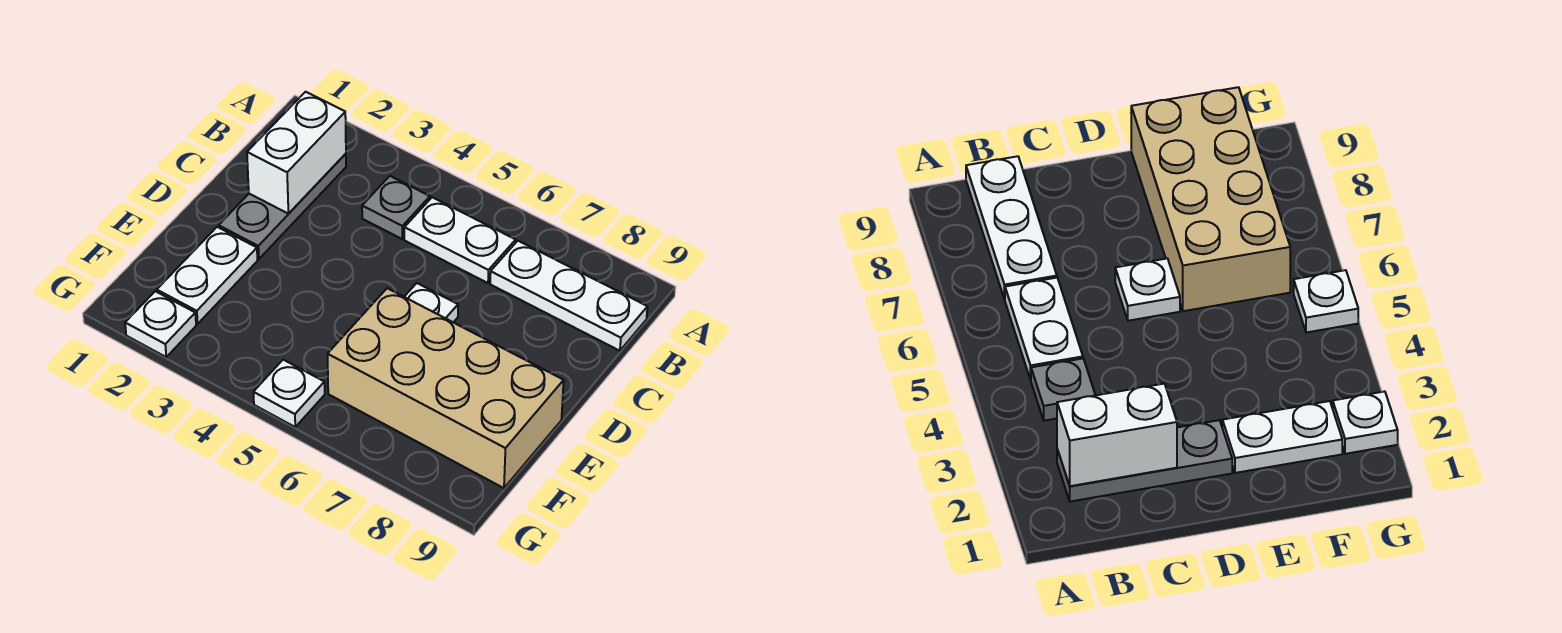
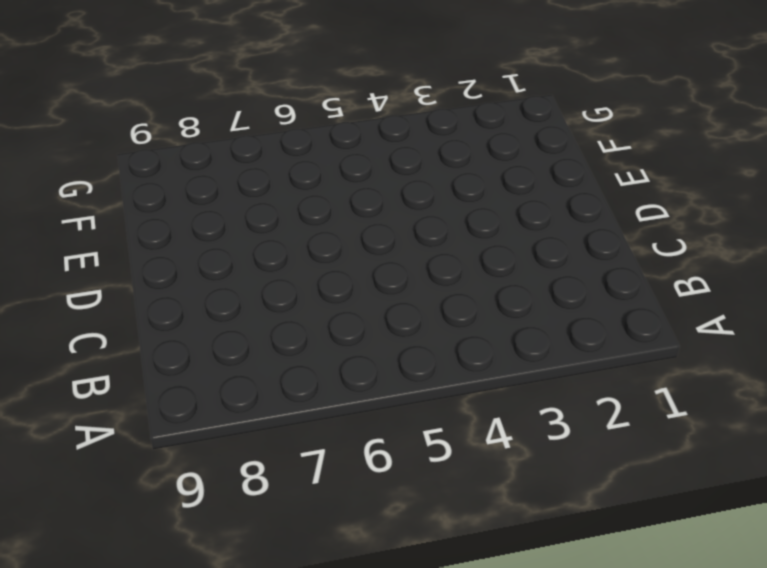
none -> grey 1x3 plate [219,154,346,259]
none -> grey 1x1 plate [362,176,430,239]

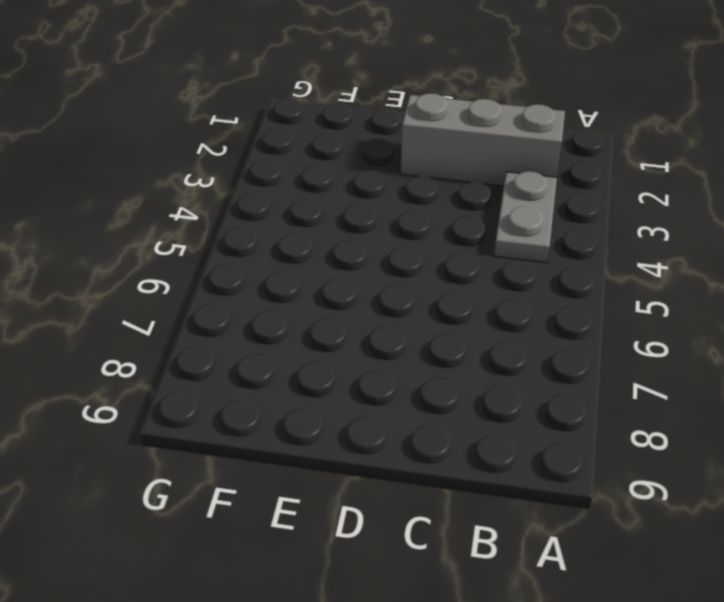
grey 1x3 brick [401,93,565,186] -> grey 1x3 plate [219,154,346,259]
grey 1x2 plate [494,171,557,263] -> grey 1x1 plate [362,176,430,239]
none -> white 1x2 plate [404,197,516,283]
none -> white 1x3 plate [490,241,647,351]

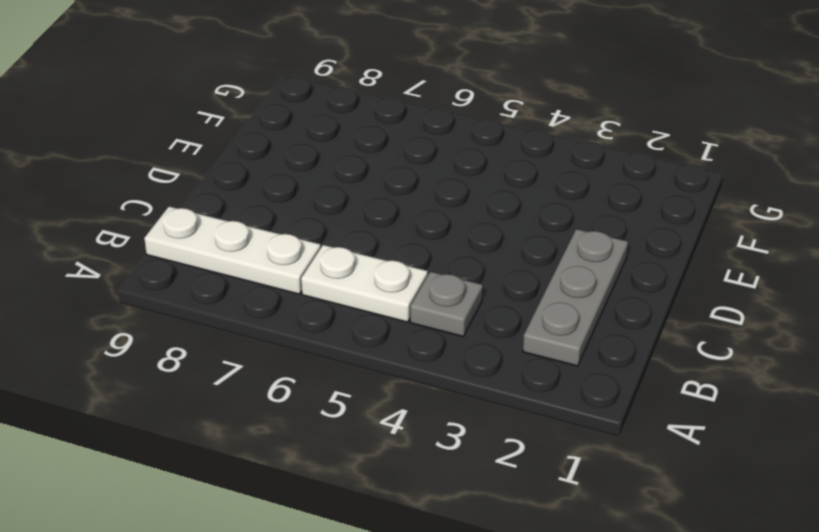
none -> white 1x1 plate [404,283,458,322]
none -> white 1x2 plate [157,227,257,324]

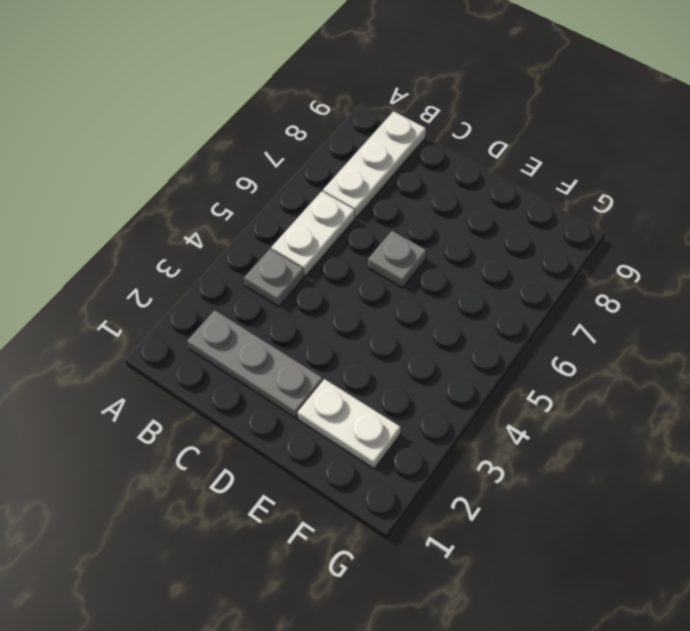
grey 1x1 plate [368,231,426,288] -> white 1x1 plate [404,283,458,322]
none -> tan 2x4 brick [327,288,564,488]
none -> white 1x1 plate [125,291,196,357]

